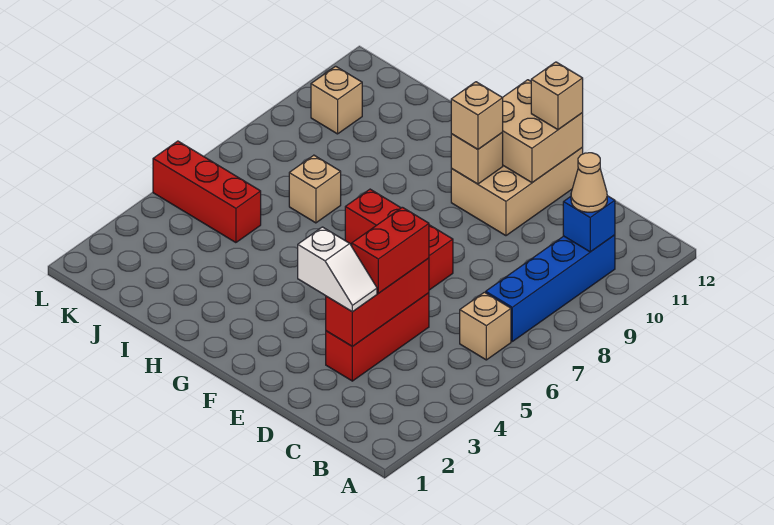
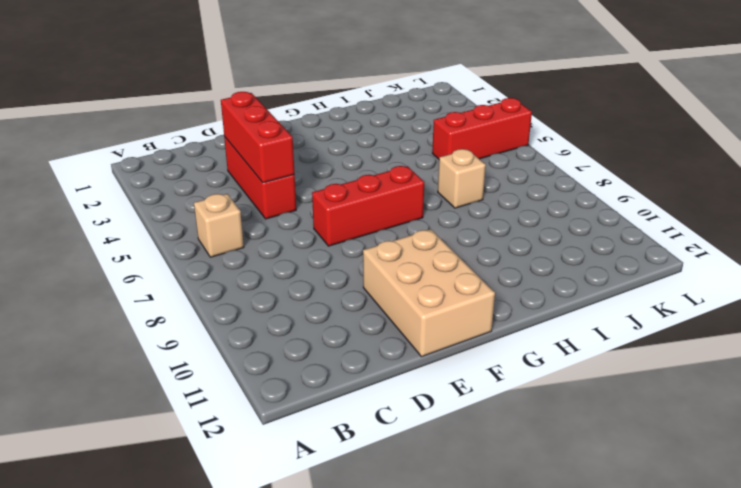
none -> blue 1x4 brick [486,235,615,341]
none -> tan 1x1 brick [311,66,362,134]
none -> blue 1x1 brick [563,196,615,252]

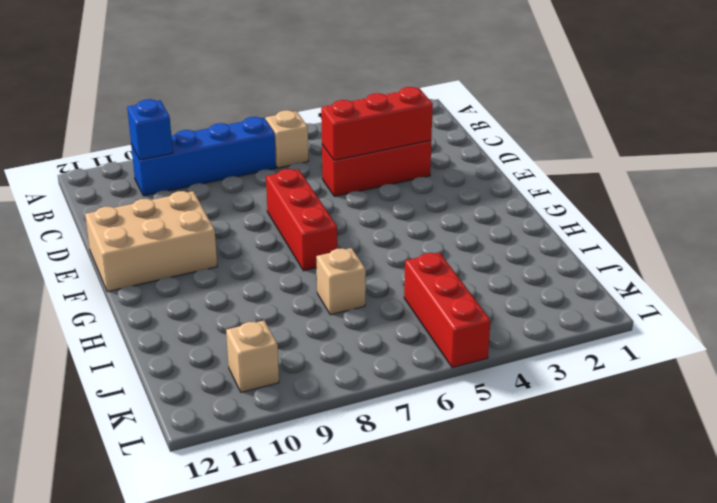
none -> tan 2x2 brick [502,80,583,183]
none -> tan 1x1 brick [451,133,503,184]
none -> tan 1x1 cone [571,153,607,212]

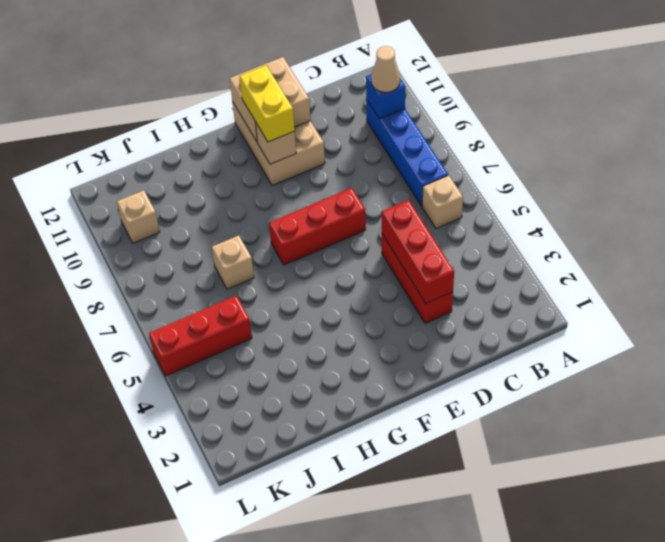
yellow 1x2 brick [240,66,295,142] -> tan 1x1 brick [451,82,503,149]
none -> white 1x2 slope [298,227,377,312]
none -> red 1x2 brick [352,207,429,293]
none -> tan 1x1 brick [531,62,583,130]

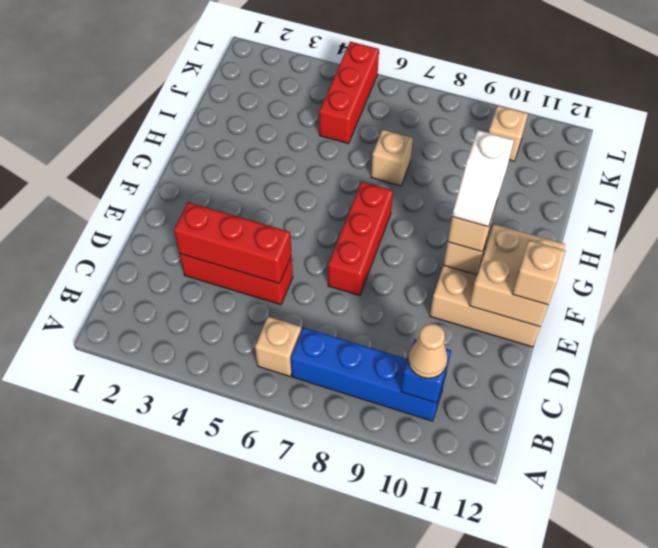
white 1x2 slope [452,130,514,227] -> white 1x2 slope moved to [298,227,377,312]
none -> red 1x2 brick [352,207,429,293]

